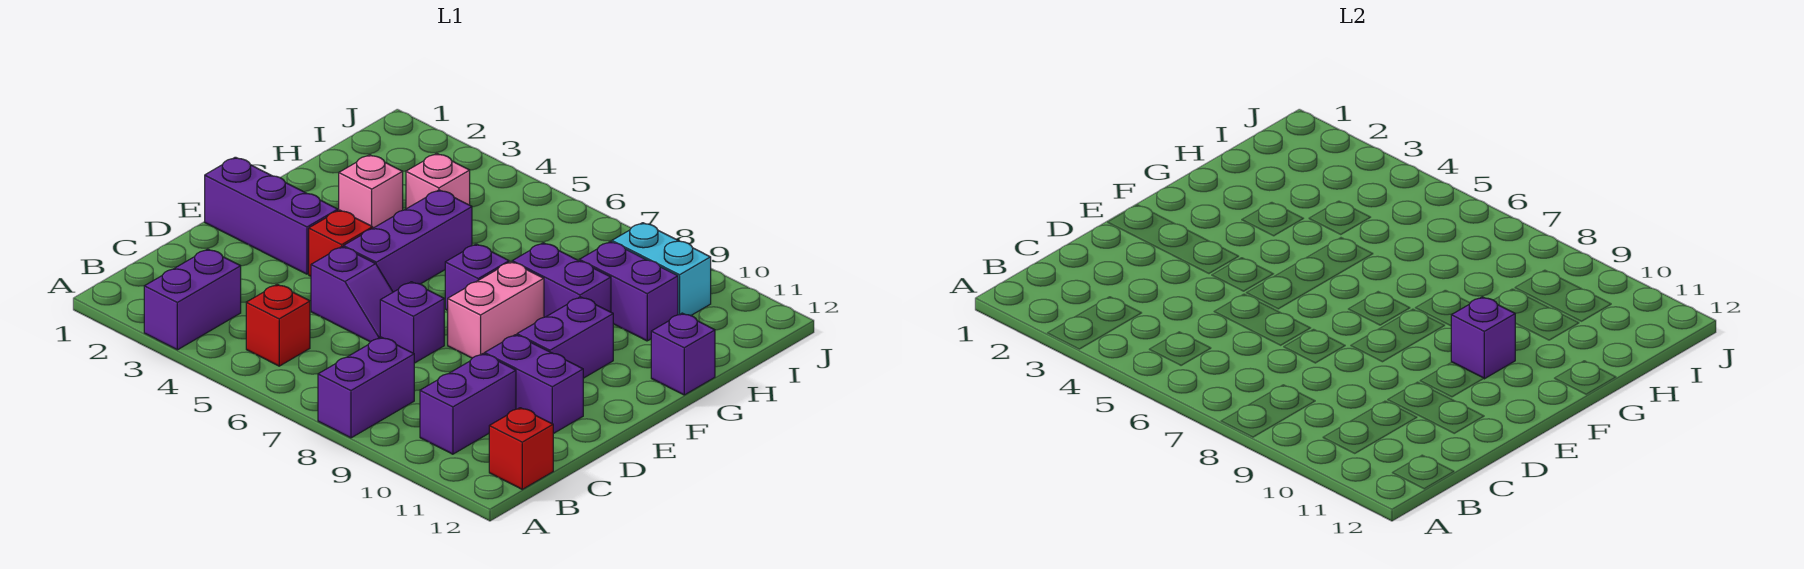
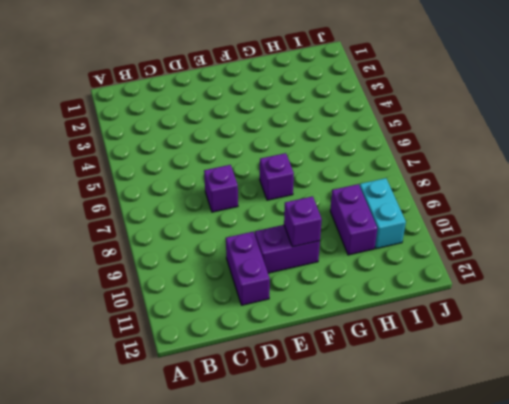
none -> purple 1x2 brick [144,249,241,350]
none -> purple 1x2 brick [318,337,414,438]
none -> red 1x1 brick [246,284,310,366]

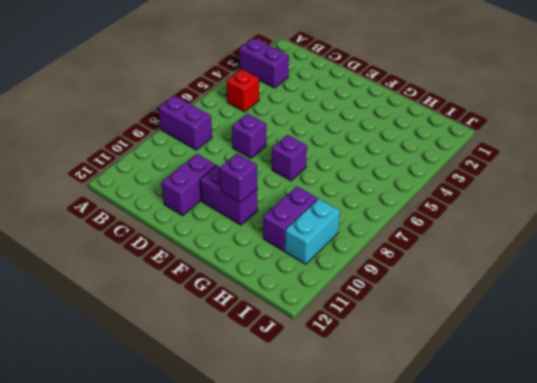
none -> purple 1x2 brick [420,354,516,454]
none -> red 1x1 brick [489,408,553,489]
none -> purple 1x2 slope [311,247,393,342]

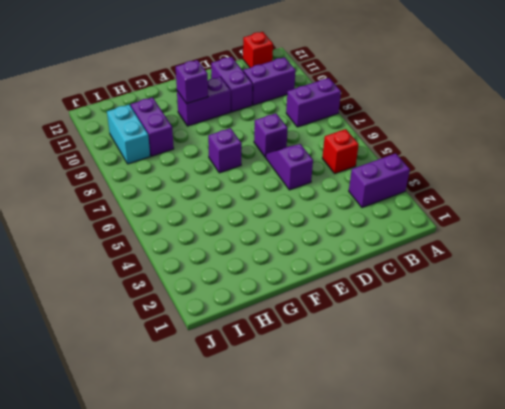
none -> purple 1x3 brick [205,157,338,274]
none -> red 1x1 brick [309,210,373,276]
none -> purple 1x3 brick [343,190,472,292]

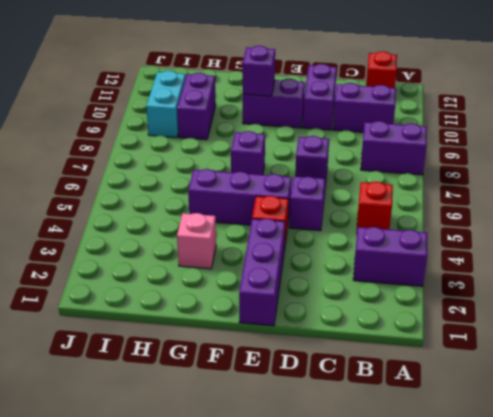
none -> pink 1x2 brick [448,262,544,358]
none -> purple 1x2 brick [512,243,611,317]
none -> purple 1x1 brick [651,313,715,395]

